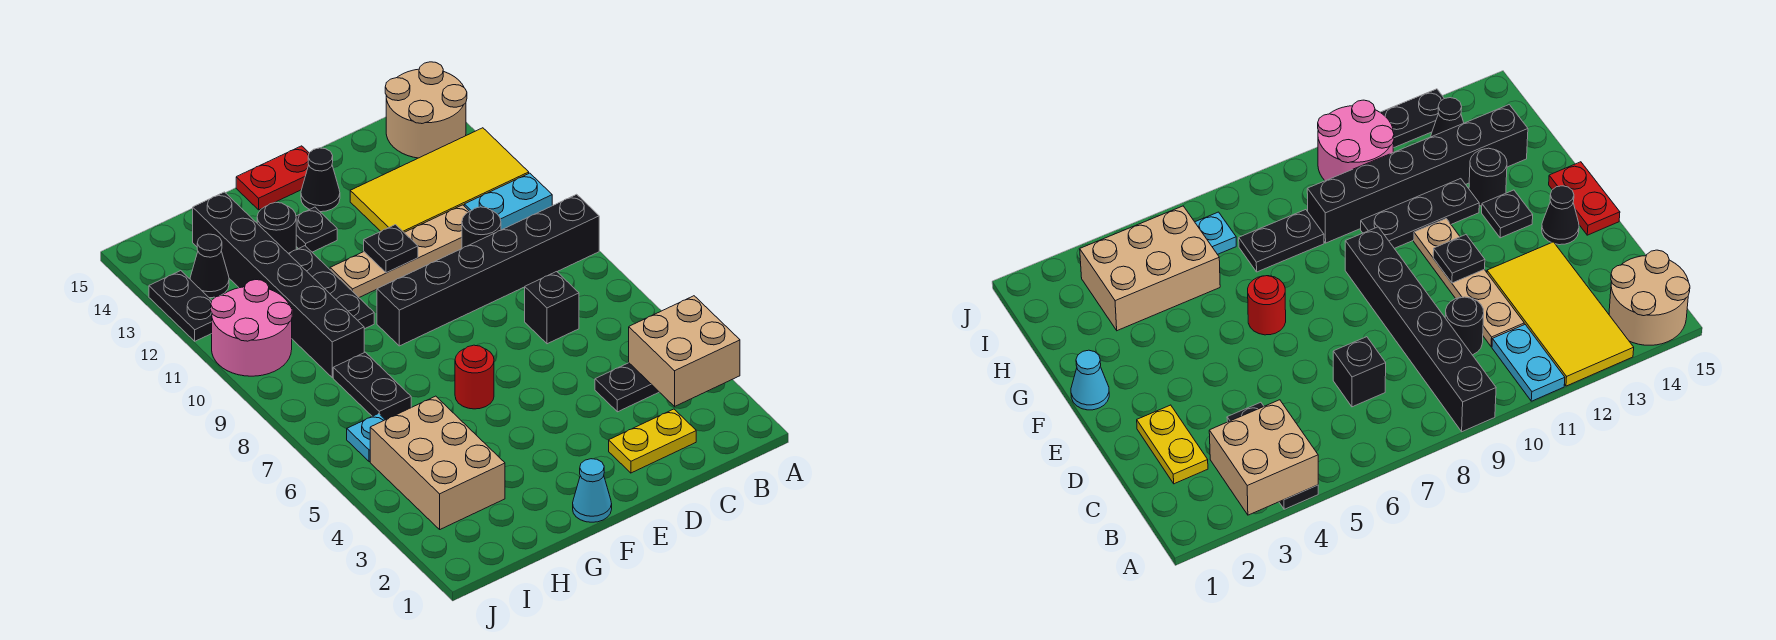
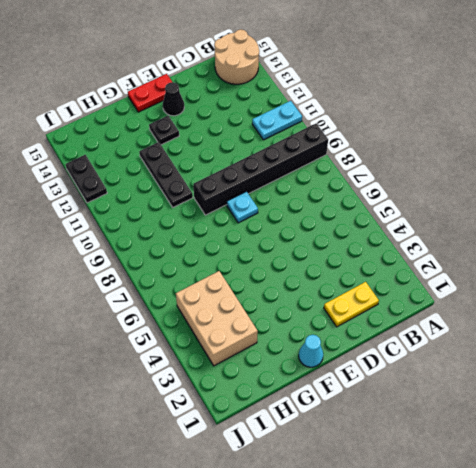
cyan 1x1 plate [227,191,258,223] -> cyan 1x1 plate moved to [347,414,385,462]
none -> black 1x3 plate [595,363,659,412]
none -> yellow 2x4 tile [350,128,529,232]
none -> black 1x1 brick [525,272,579,344]

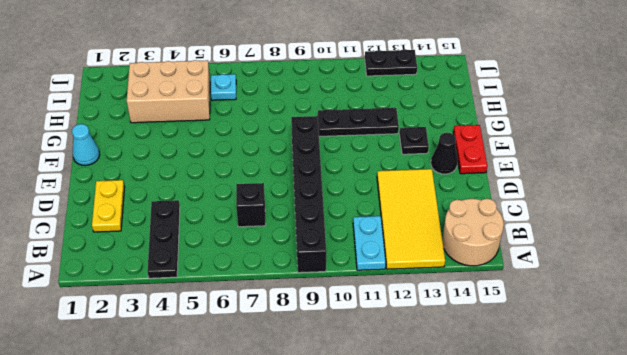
none -> black 1x1 round brick [462,207,501,248]
none -> tan 1x4 plate [330,205,469,297]
none -> red 1x1 round brick [455,345,494,409]

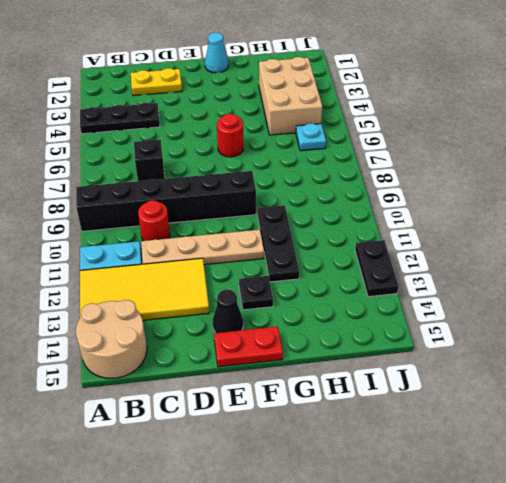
red 1x1 round brick [138,201,170,241] -> black 1x1 round brick [462,207,501,248]
none -> black 1x1 round brick [257,202,296,253]
none -> black 1x2 plate [333,352,411,420]
none -> black 1x6 brick [193,192,364,378]

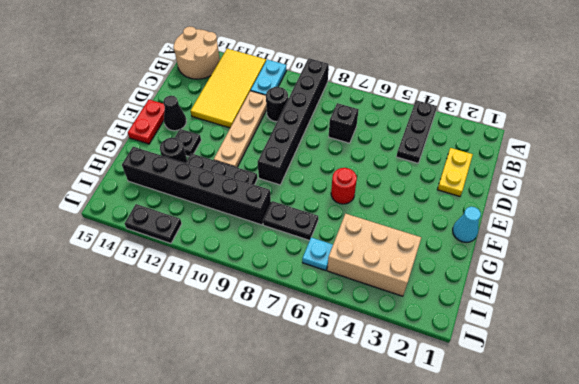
none -> pink 2x2 round brick [211,280,292,376]
none -> black 1x1 cone [190,234,229,298]
none -> tan 2x2 brick [629,296,740,406]

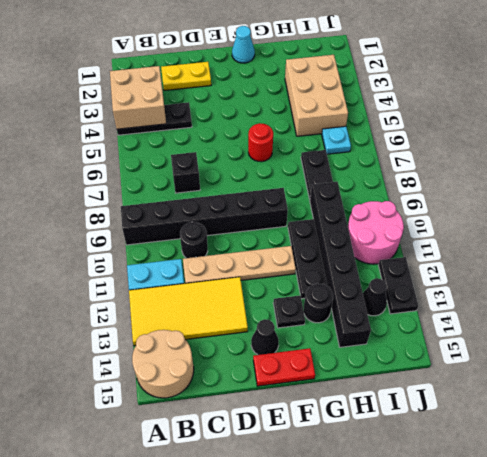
none -> black 1x1 plate [364,225,418,273]

